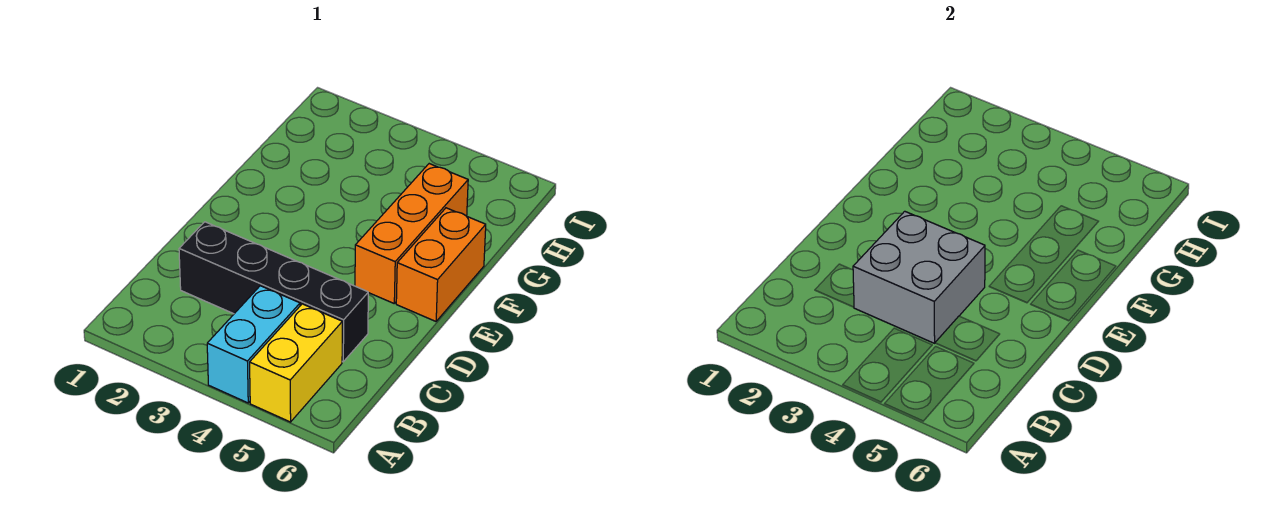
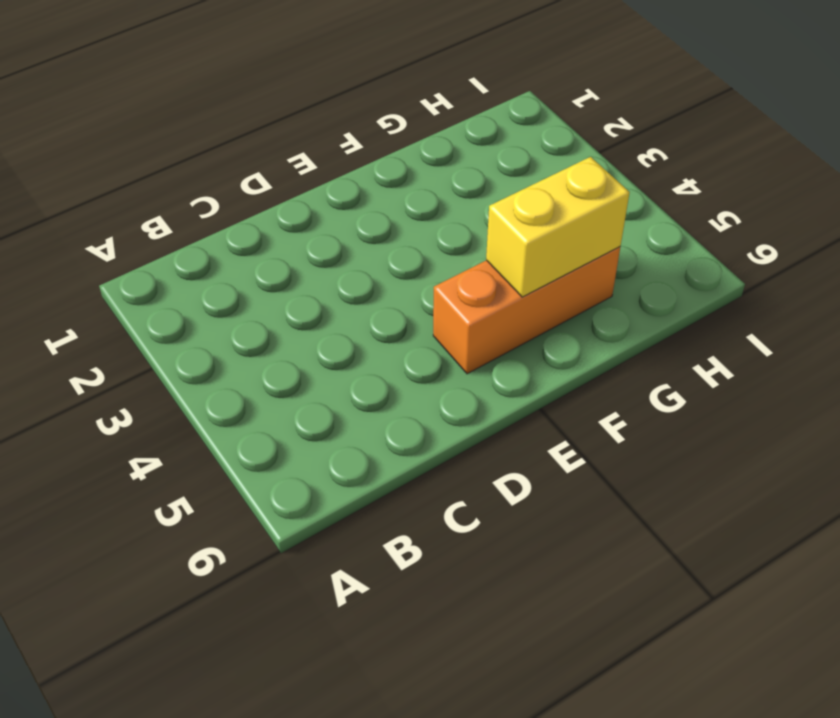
yellow 1x2 brick [486,157,630,297] -> yellow 1x2 brick moved to [250,304,342,422]
none -> cyan 1x2 brick [207,286,300,403]
none -> black 1x4 brick [179,222,368,362]

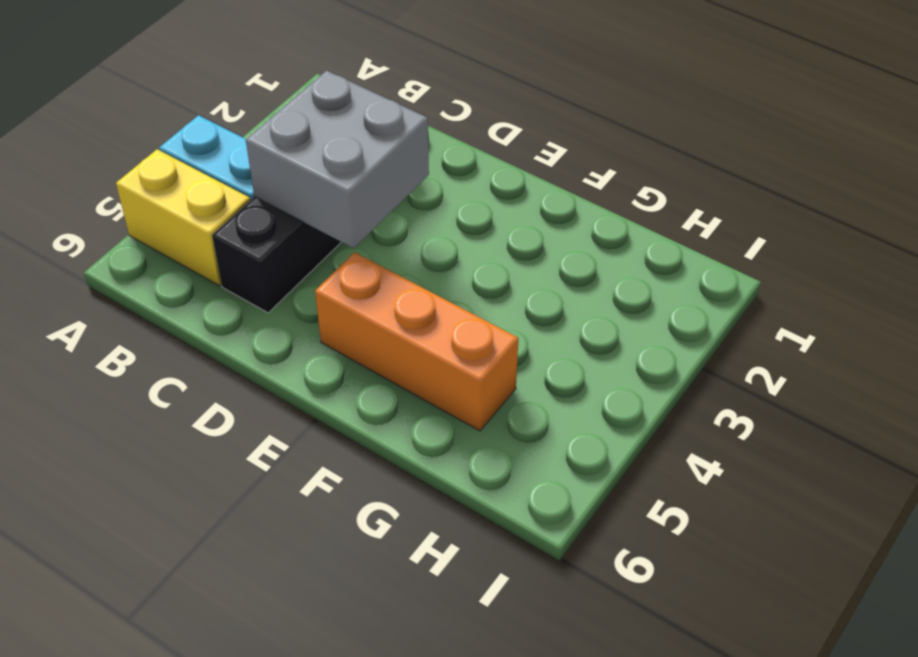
none -> orange 1x2 brick [396,208,486,321]

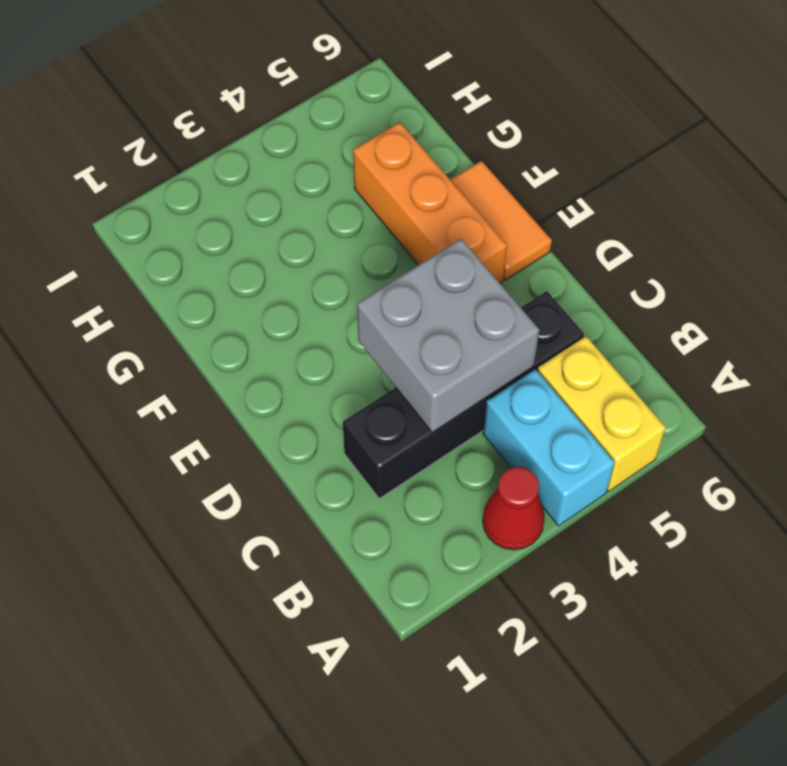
red 1x1 cone [483,467,545,550] -> none
orange 1x2 tile [450,161,552,280] -> orange 1x2 brick [396,208,486,321]

